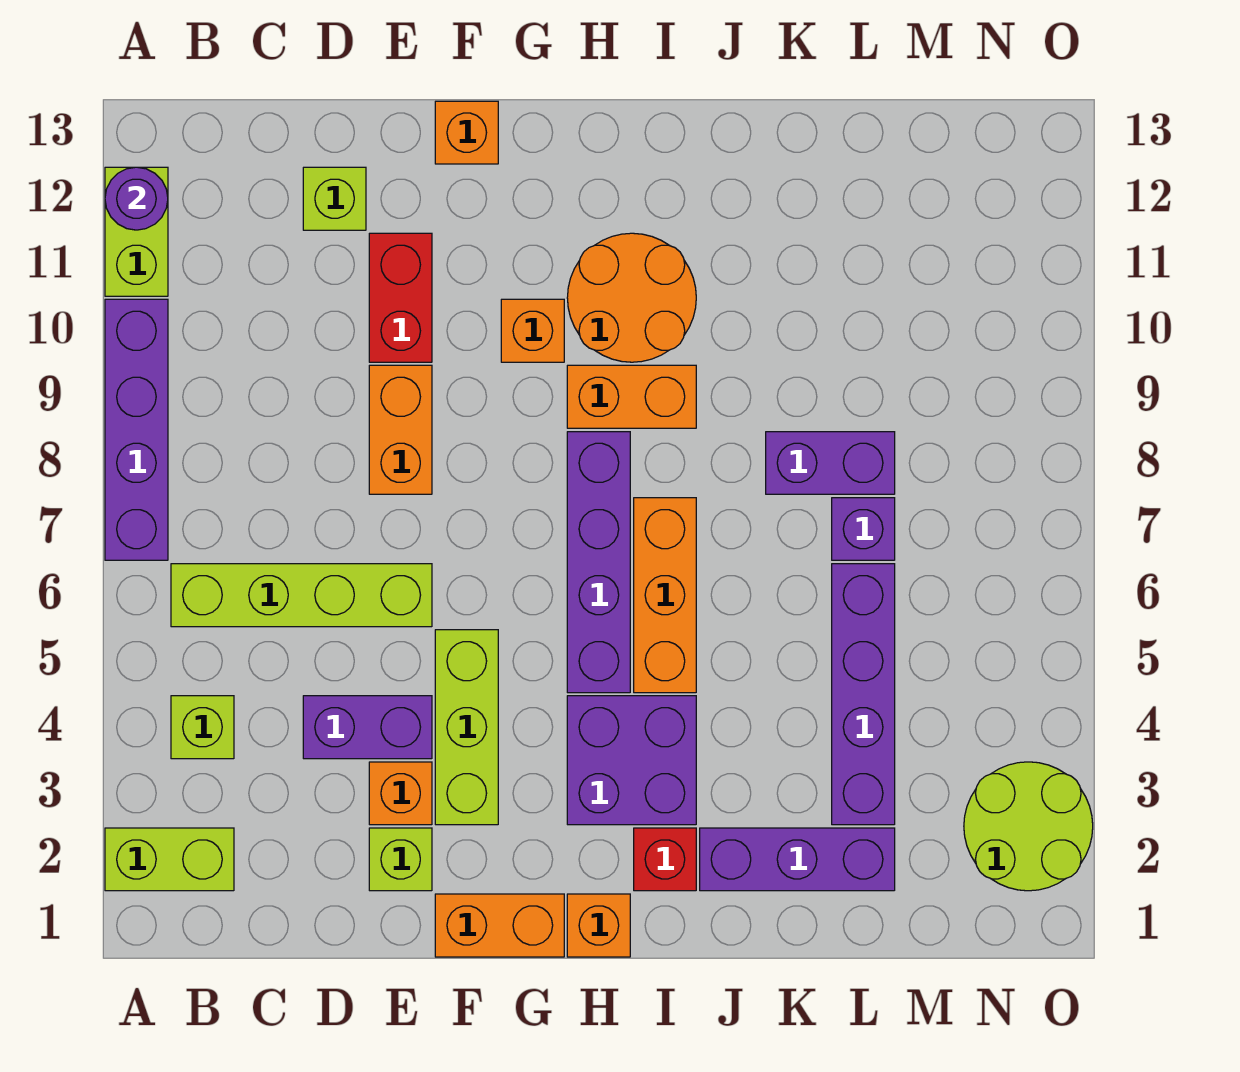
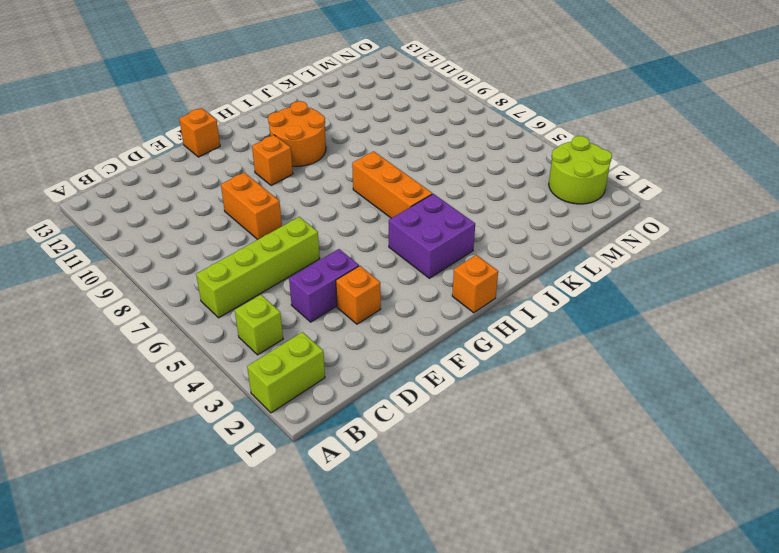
none -> purple 1x4 brick [105,299,168,560]
none -> lime 1x2 brick [105,167,168,296]
none -> lime 1x1 brick [303,167,366,230]

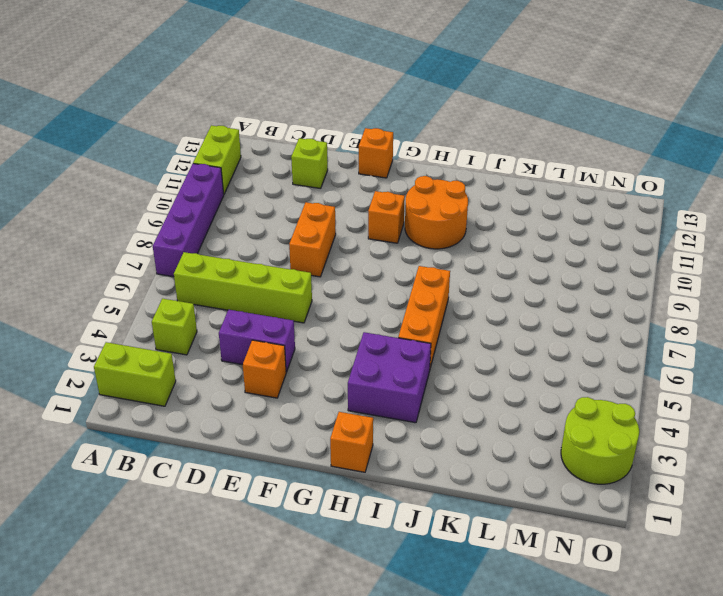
none -> lime 1x1 brick [369,828,432,891]
none -> red 1x2 brick [369,233,432,362]
none -> orange 1x2 brick [435,894,564,957]

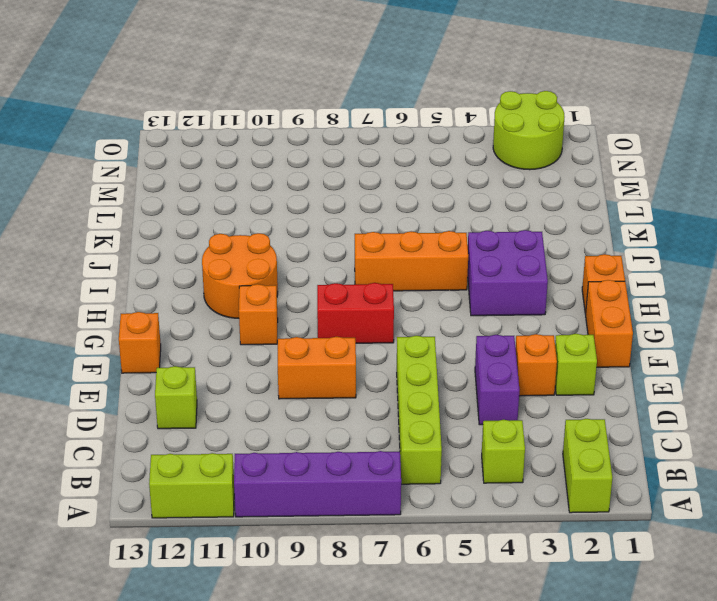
red 1x2 brick [317,283,394,343] -> red 1x2 brick moved to [369,233,432,362]
none -> lime 1x3 brick [435,630,498,825]
none -> purple 1x4 brick [567,432,630,693]
none -> orange 1x2 brick [567,365,696,428]

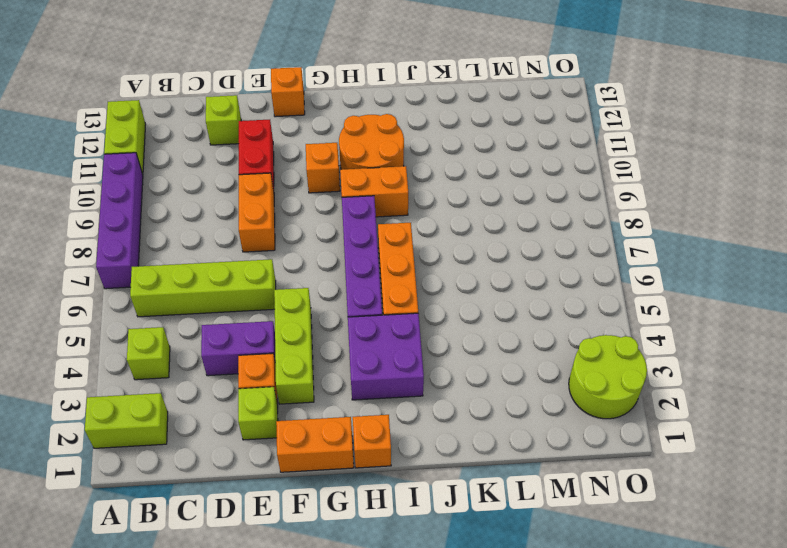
none -> red 1x1 brick [634,828,696,891]
none -> purple 1x3 brick [700,828,895,891]
none -> purple 1x2 brick [766,432,895,494]

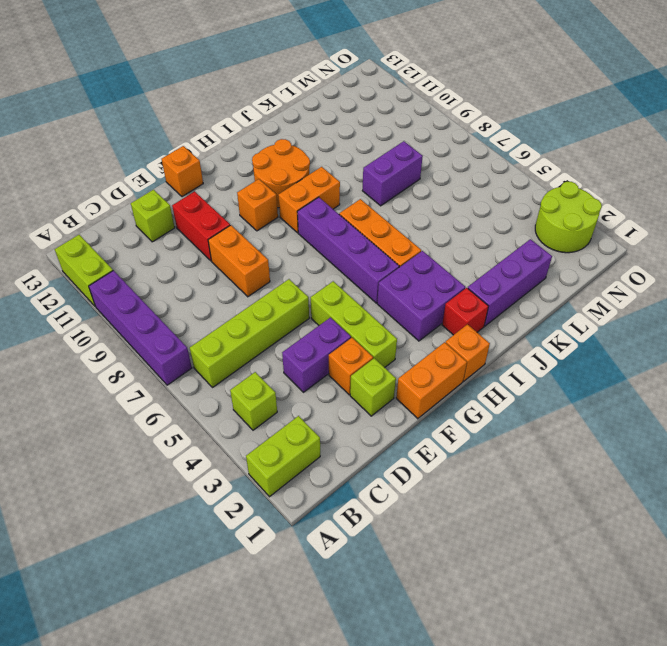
none -> purple 1x4 brick [832,564,895,825]
none -> purple 1x1 brick [832,498,895,560]
none -> purple 1x1 round brick [105,167,168,230]

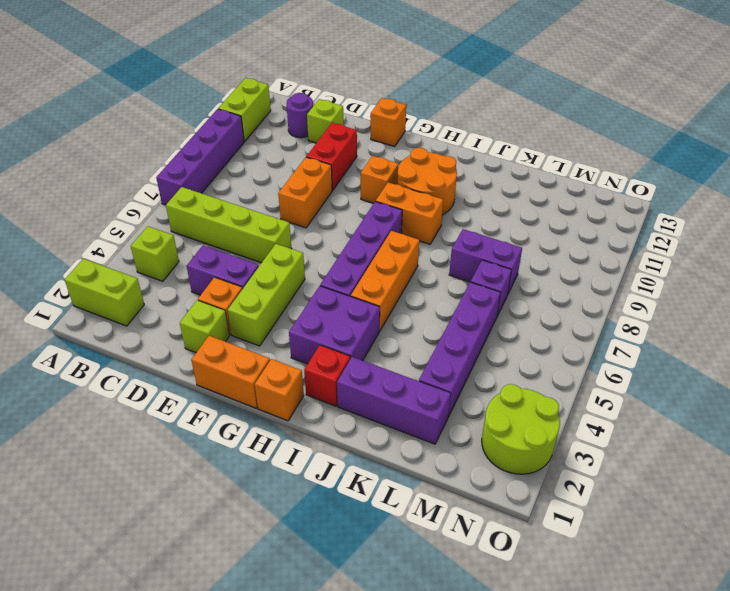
purple 1x1 round brick [287,93,313,138] -> purple 1x1 round brick moved to [105,167,168,230]

